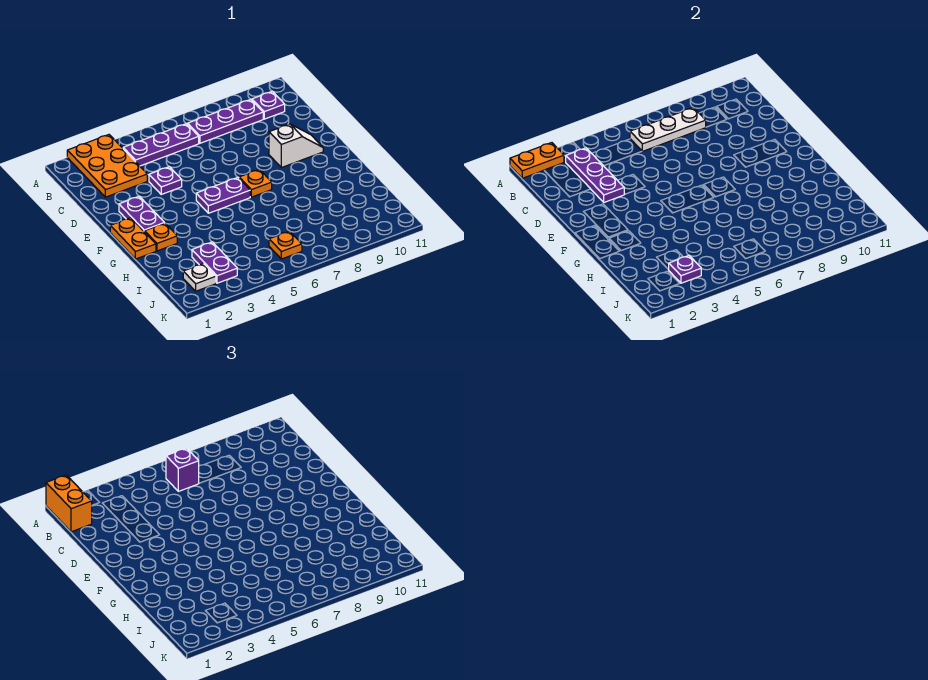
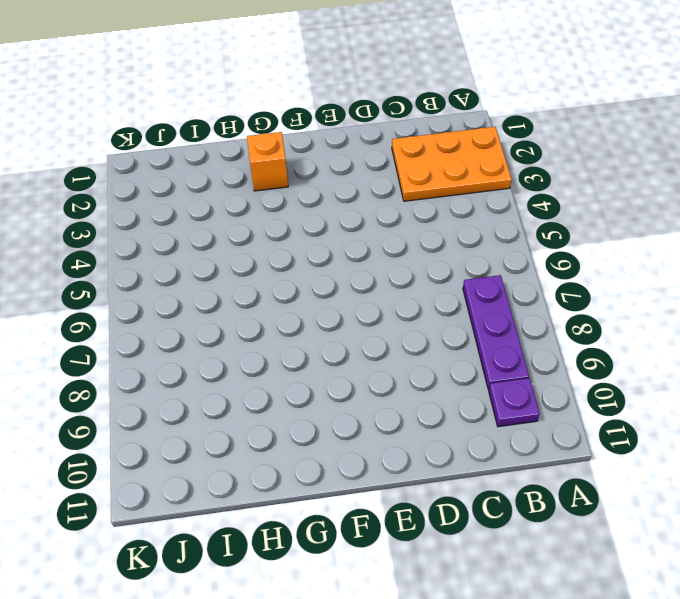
orange 1x1 brick [247,132,288,191] -> orange 1x1 plate [145,223,177,251]
none -> purple 1x3 plate [123,124,199,166]
none -> purple 1x1 plate [149,167,182,194]
none -> purple 1x2 plate [119,196,164,232]

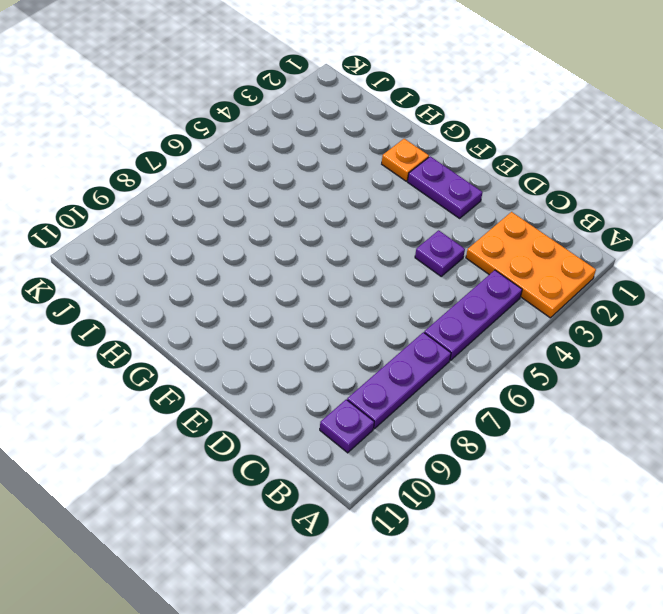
none -> white 1x2 slope [269,124,323,168]
none -> orange 1x2 plate [110,218,156,259]
none -> purple 1x2 plate [196,178,250,213]

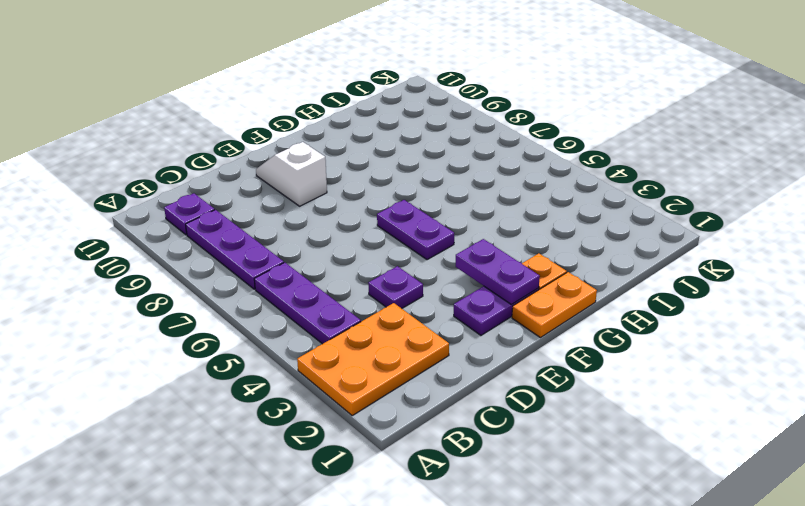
purple 1x2 plate [456,239,540,305] -> purple 1x2 plate turned to [192,242,237,283]
none -> orange 1x1 plate [239,169,272,197]
none -> white 1x1 plate [183,264,216,291]
none -> orange 1x1 plate [269,231,302,259]

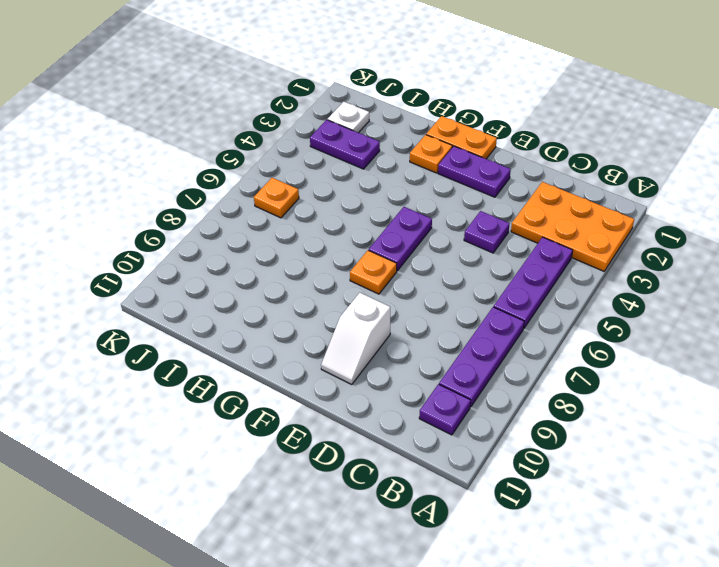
none -> orange 1x2 plate [510,143,564,178]
none -> purple 1x3 plate [566,148,624,202]
none -> white 1x3 plate [630,107,706,151]

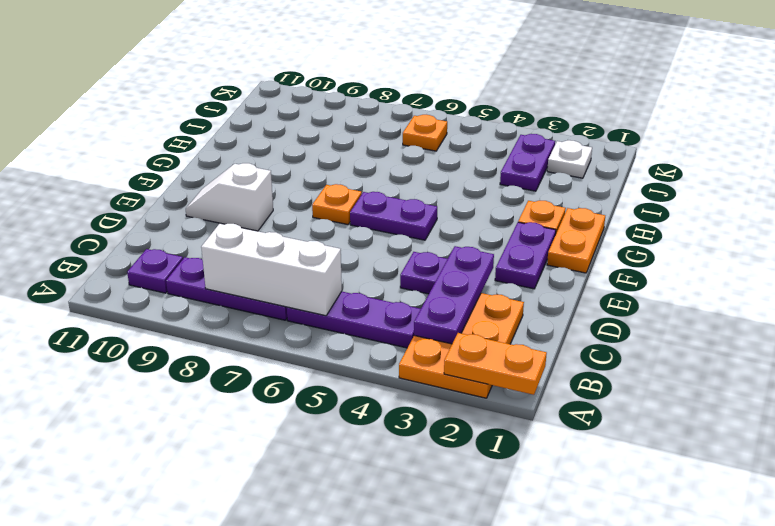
white 1x3 brick [201,223,342,316] -> white 1x3 plate [630,107,706,151]
none -> purple 1x1 plate [669,256,701,283]
none -> orange 1x2 brick [46,475,92,532]
none -> purple 1x1 brick [166,448,199,491]

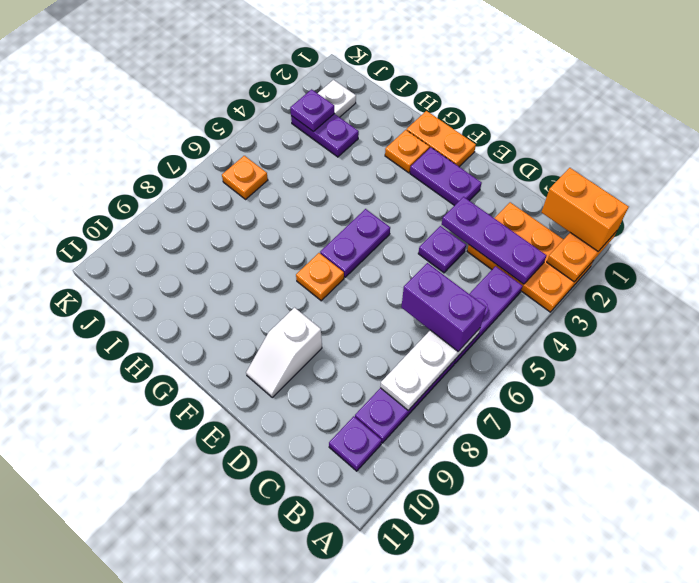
purple 1x2 brick [401,263,486,351] -> purple 1x1 brick [166,448,199,491]

